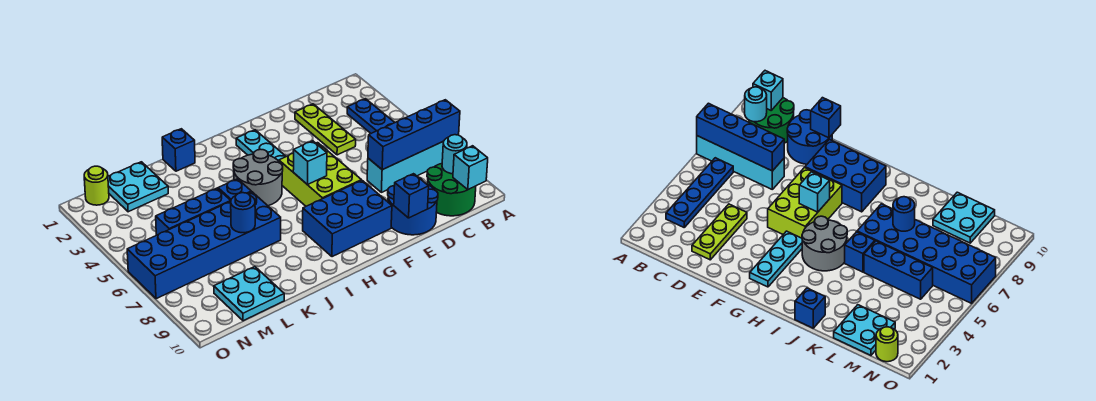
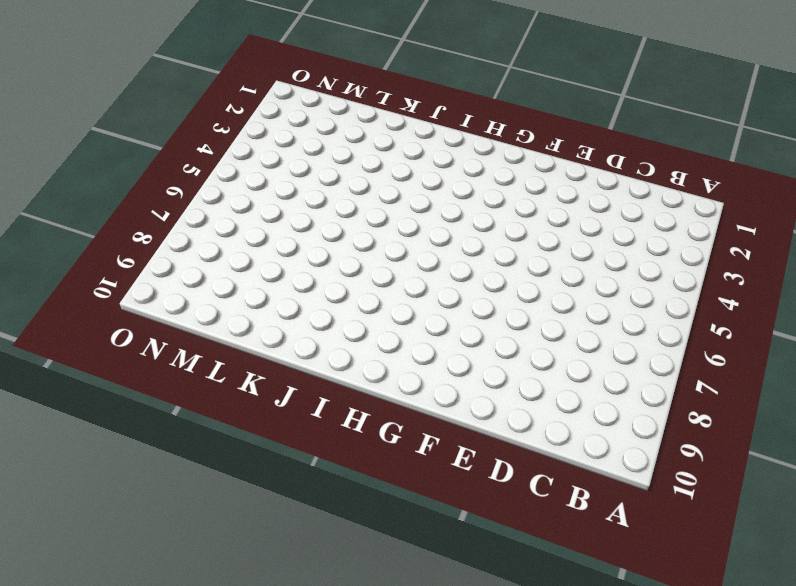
none -> cyan 1x4 brick [367,134,459,192]
none -> blue 1x4 plate [347,99,395,133]
none -> green 2x2 round brick [427,164,476,216]

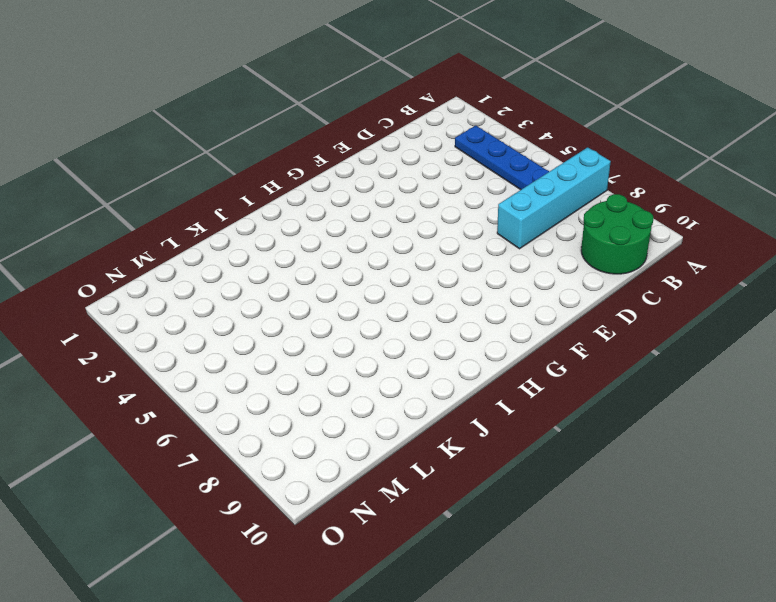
none -> lime 1x3 plate [295,104,356,155]
none -> blue 2x2 round brick [388,178,438,235]
none -> lime 2x3 brick [279,143,361,206]

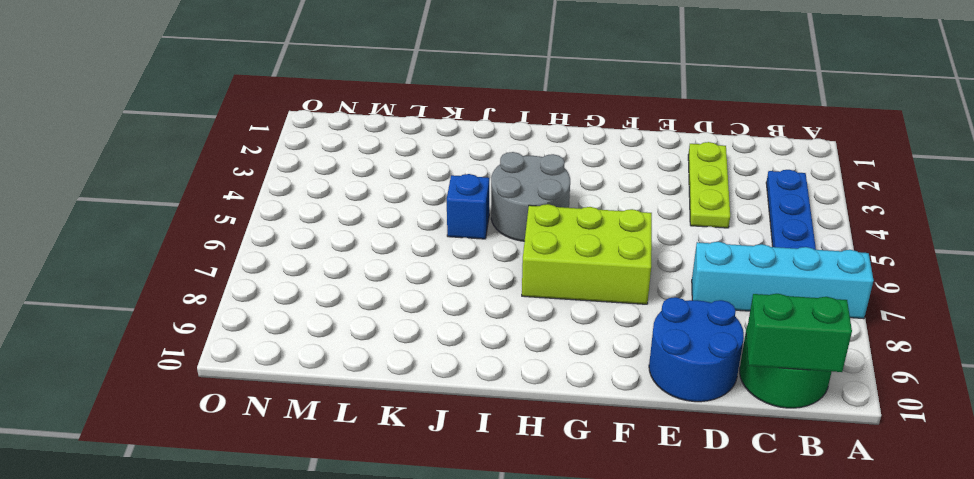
green 1x2 brick [746,294,852,372] -> cyan 1x1 brick [453,146,488,190]
lime 2x3 brick [522,204,652,304] -> lime 2x3 brick turned to [279,143,361,206]
none -> blue 2x3 brick [303,180,392,257]
none -> cyan 1x3 plate [236,130,286,161]
none -> blue 1x1 brick [162,129,195,171]

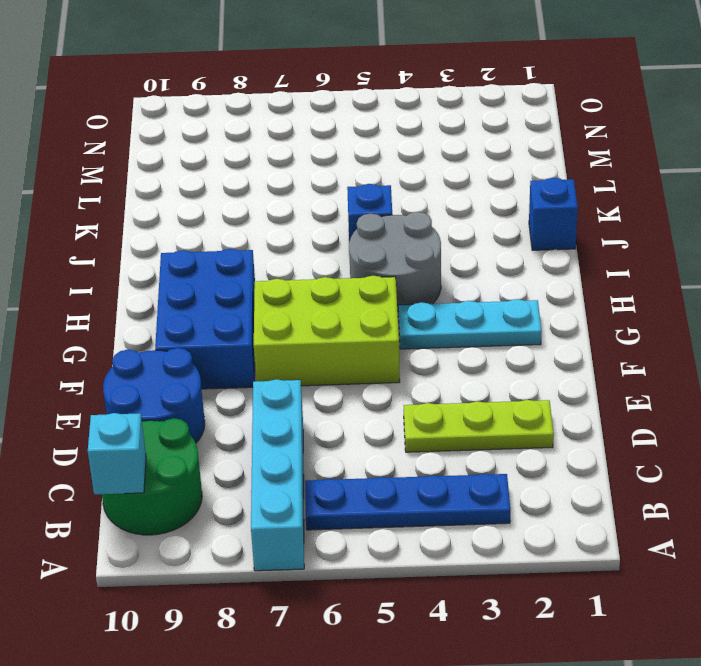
none -> blue 2x6 brick [127,192,281,299]
none -> blue 1x3 brick [156,188,231,235]
none -> cyan 2x2 plate [108,162,168,212]

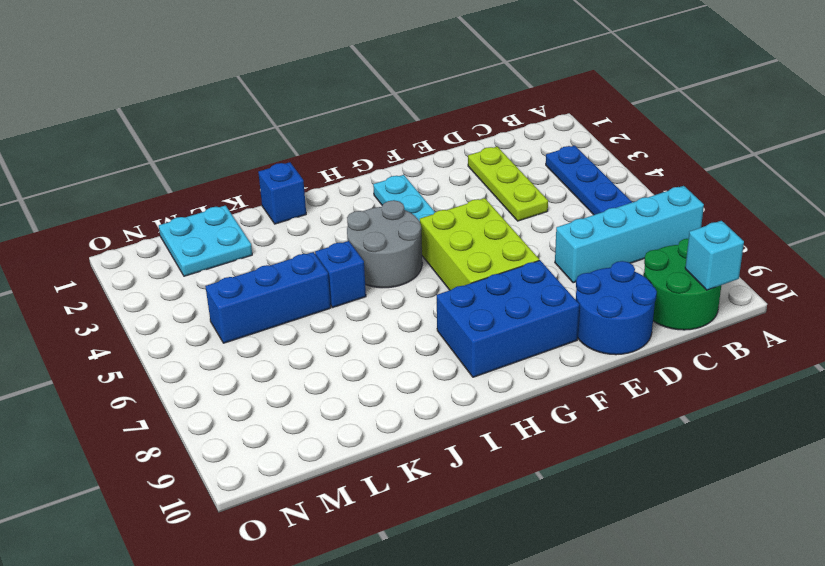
none -> blue 2x6 brick [127,192,281,299]
none -> cyan 2x2 plate [214,267,284,321]
none -> lime 1x1 round brick [84,166,109,205]

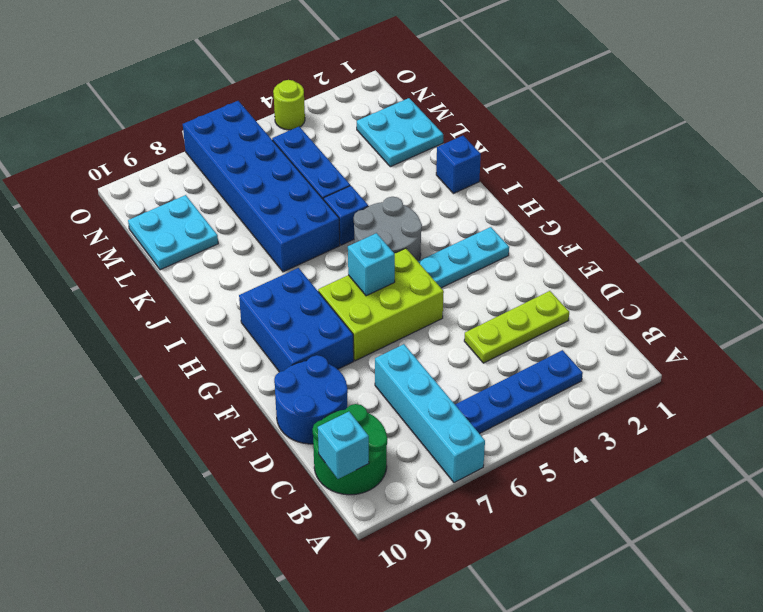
lime 1x1 round brick [273,80,305,130] -> lime 1x1 round brick moved to [84,166,109,205]
none -> blue 1x4 brick [368,100,460,170]
none -> cyan 1x1 round brick [442,135,467,174]
none -> blue 1x1 brick [394,174,429,218]

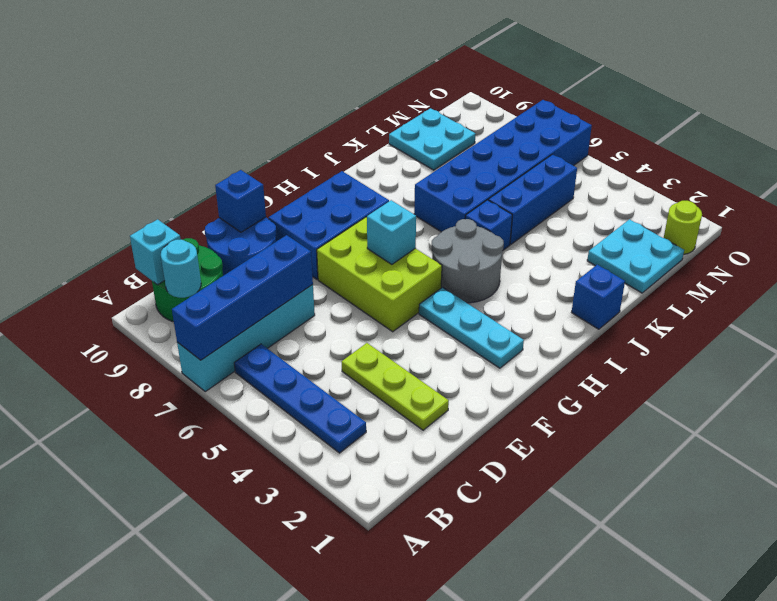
none -> blue 1x1 round brick [231,193,255,233]

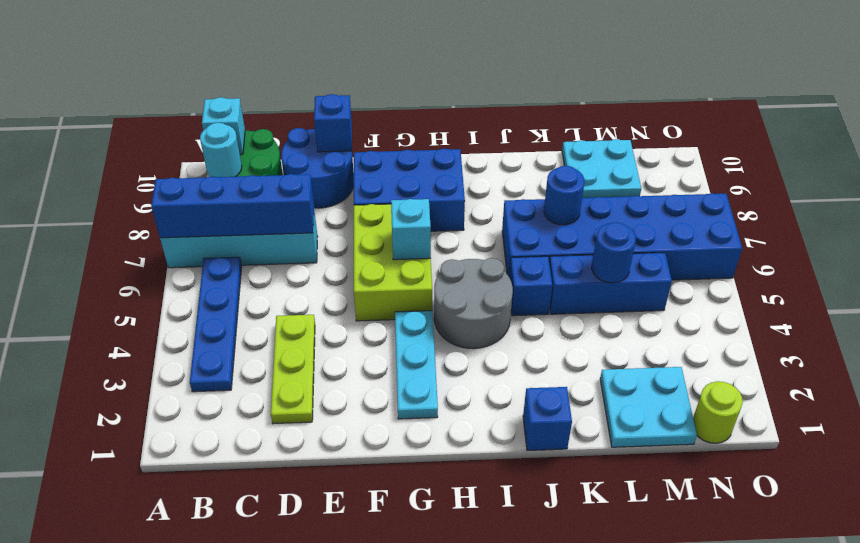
blue 1x1 round brick [592,222,636,283] -> none

